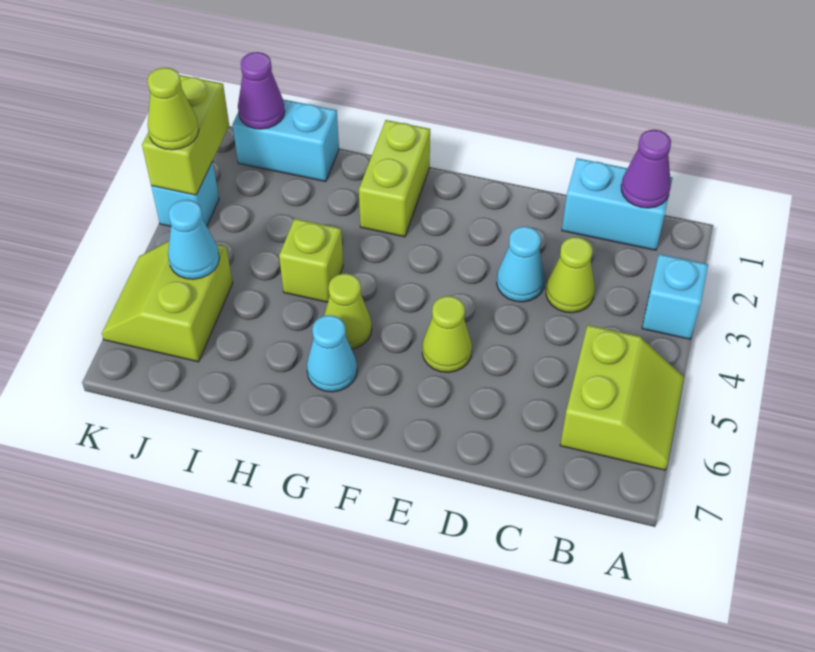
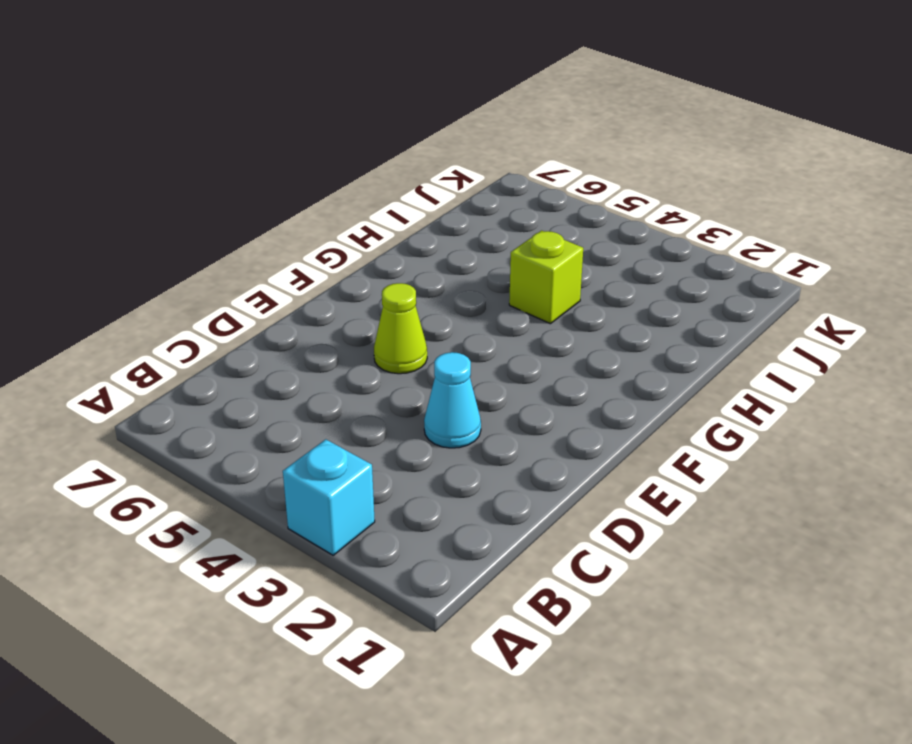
none -> lime 2x2 slope [560,325,684,470]
none -> cyan 1x2 brick [562,158,673,250]
none -> lime 1x1 cone [546,237,595,313]

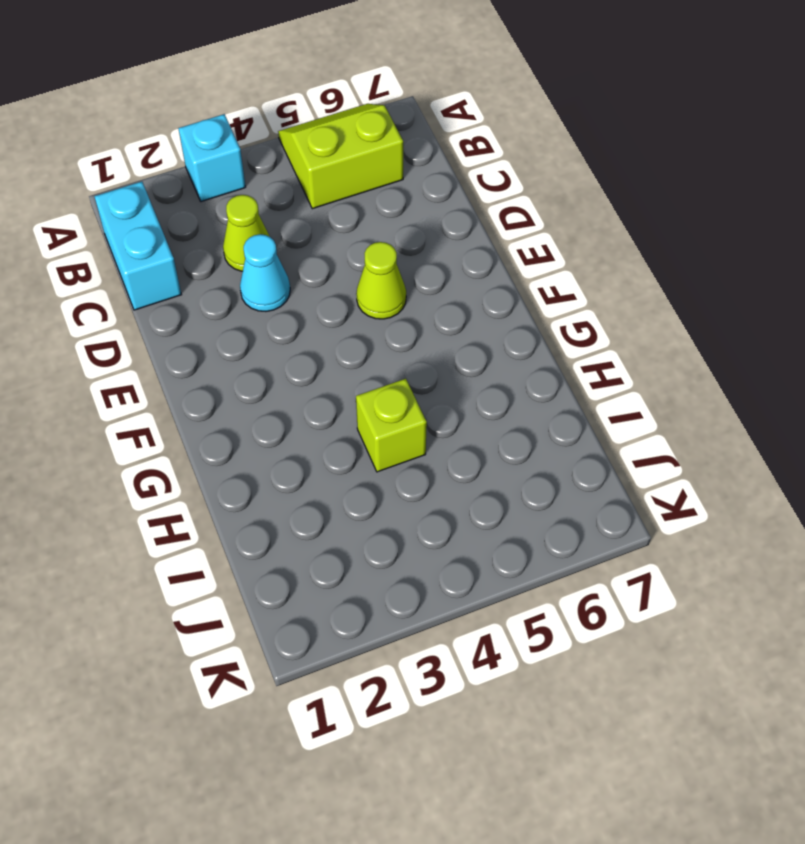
none -> lime 1x2 brick [359,120,430,237]
none -> lime 1x1 cone [324,274,372,349]
none -> cyan 1x1 cone [307,315,357,392]

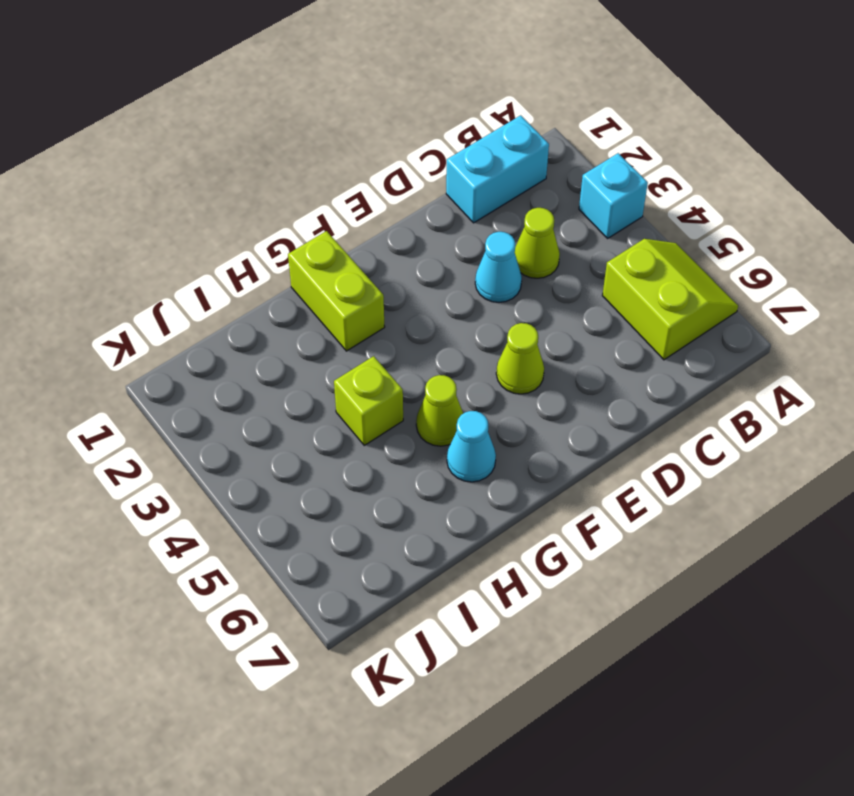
none -> cyan 1x2 brick [233,99,339,182]
none -> lime 2x2 slope [102,241,233,362]
none -> cyan 1x1 brick [151,161,219,226]

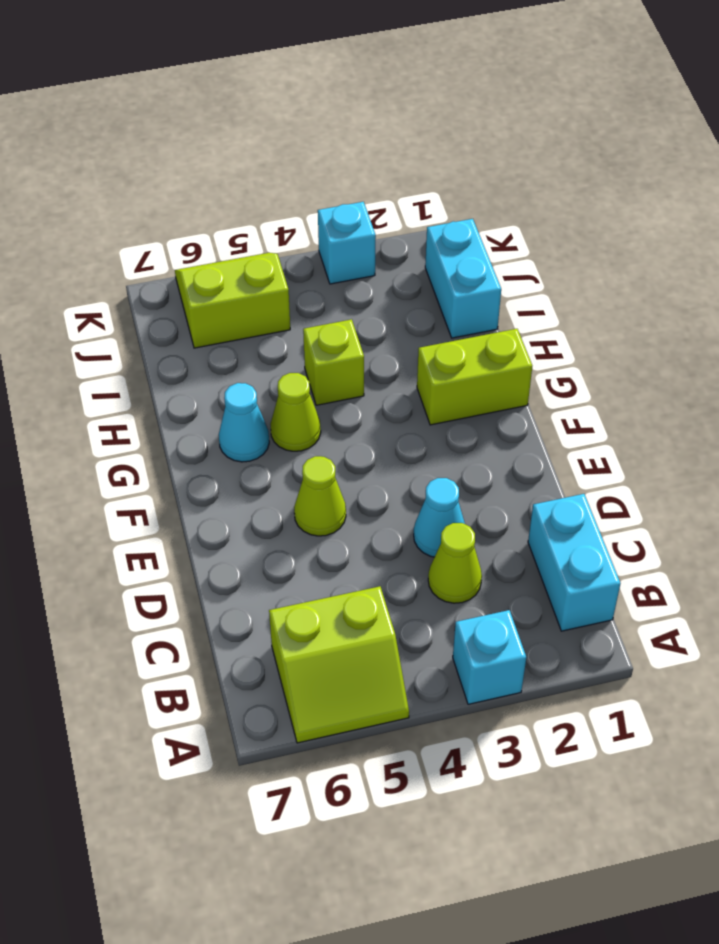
none -> purple 1x1 cone [621,130,671,208]
none -> purple 1x1 cone [238,52,285,129]
none -> cyan 1x1 cone [168,200,219,279]

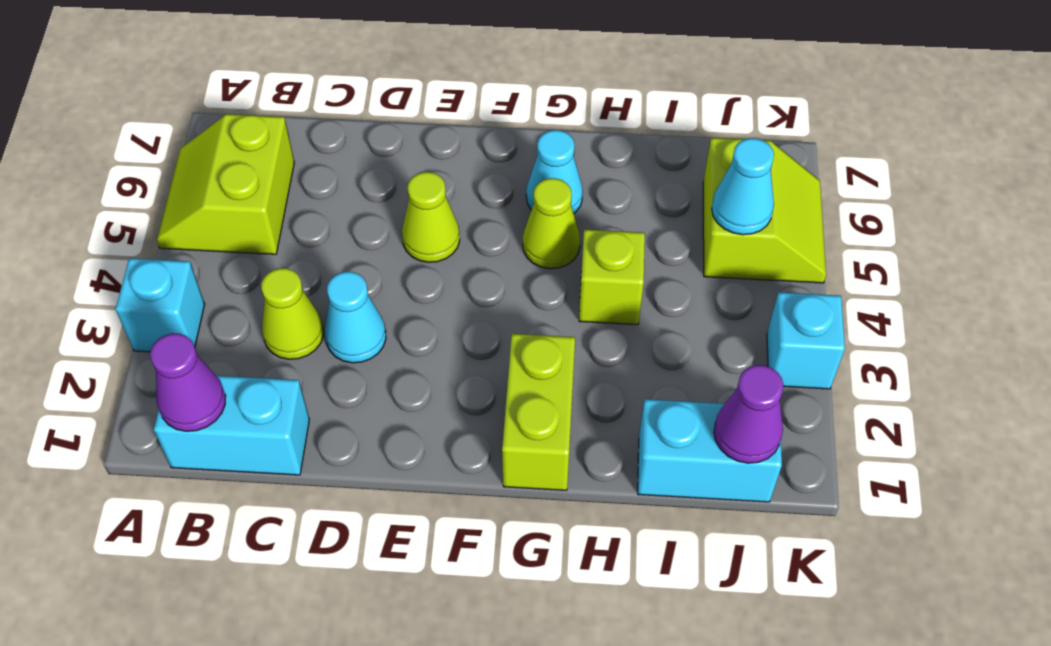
none -> lime 1x2 brick [142,75,229,195]
none -> lime 1x1 cone [147,68,199,150]

